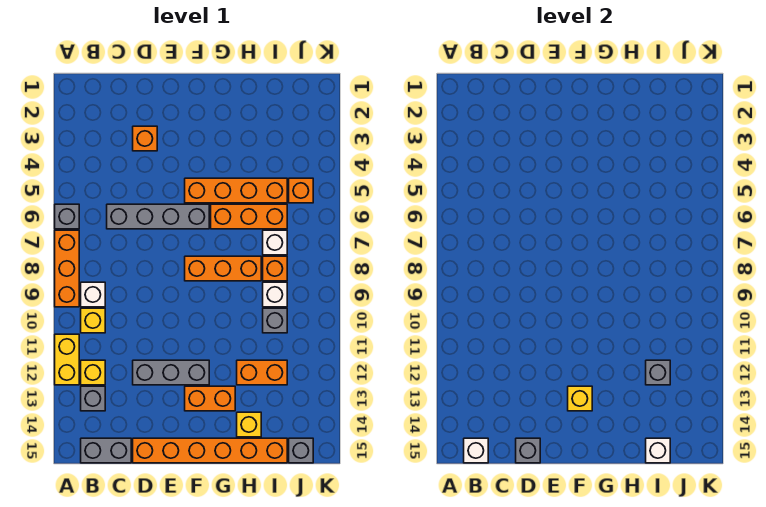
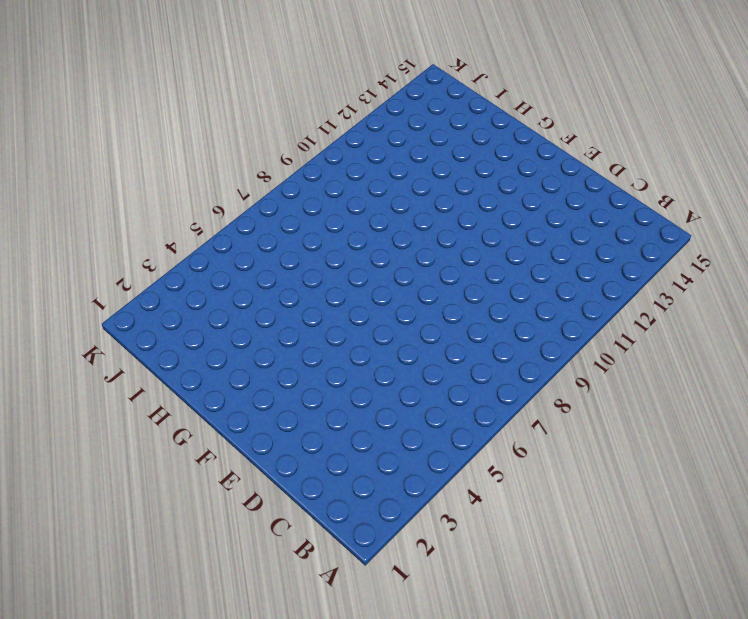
none -> grey 1x1 brick [55,204,79,229]
none -> orange 1x3 brick [55,230,79,307]
none -> yellow 1x2 brick [55,334,79,385]

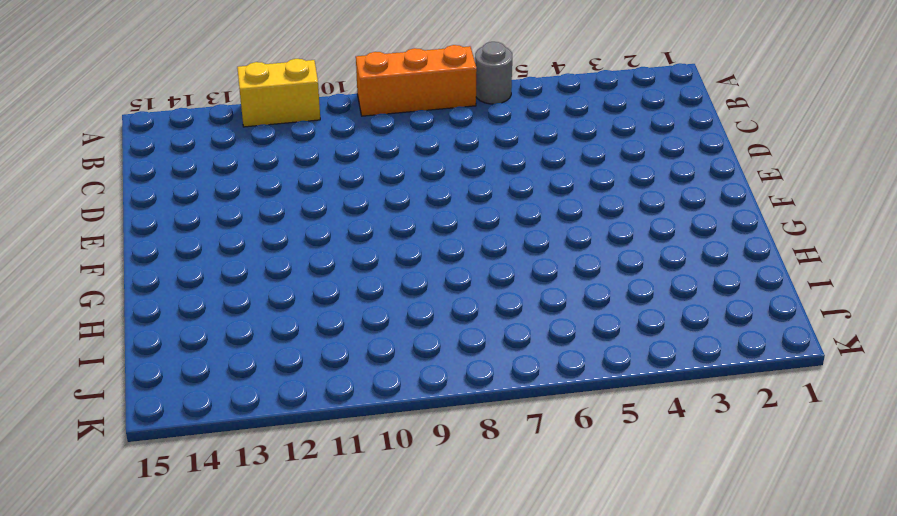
grey 1x1 round brick [475,42,512,104] -> grey 1x1 brick [55,204,79,229]
none -> white 1x1 brick [81,282,105,307]
none -> yellow 1x1 brick [81,308,105,333]
none -> yellow 1x1 brick [81,360,105,385]

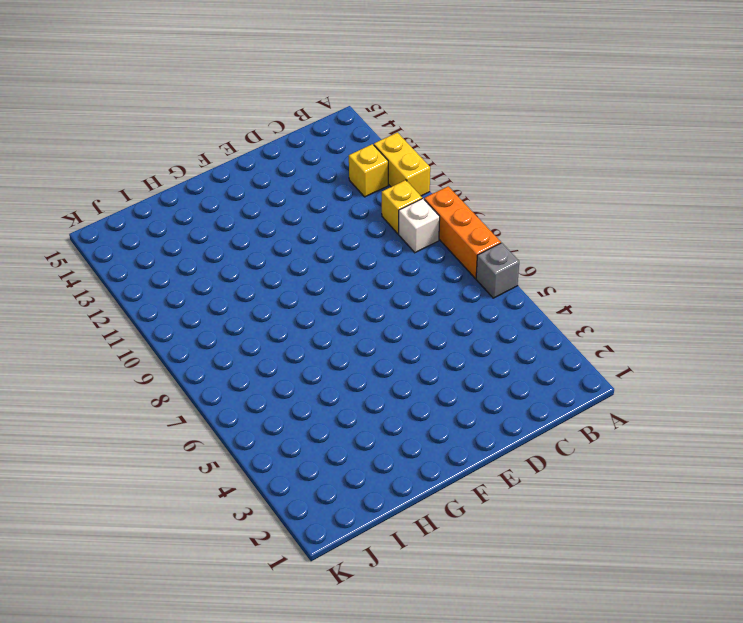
none -> grey 1x1 brick [81,386,105,411]
none -> grey 1x2 brick [81,438,131,463]
none -> grey 1x4 brick [107,204,209,229]

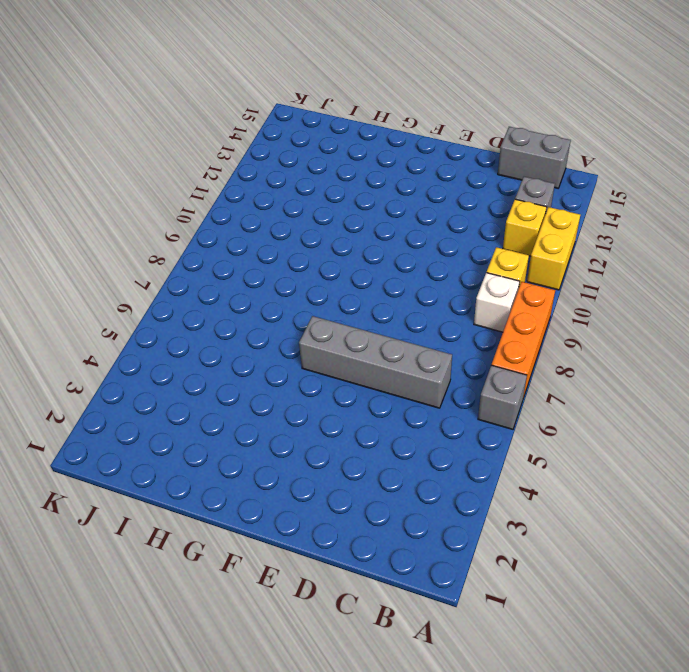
none -> orange 1x1 brick [133,126,157,151]
none -> grey 1x3 brick [133,360,209,385]
none -> orange 1x6 brick [133,438,287,463]

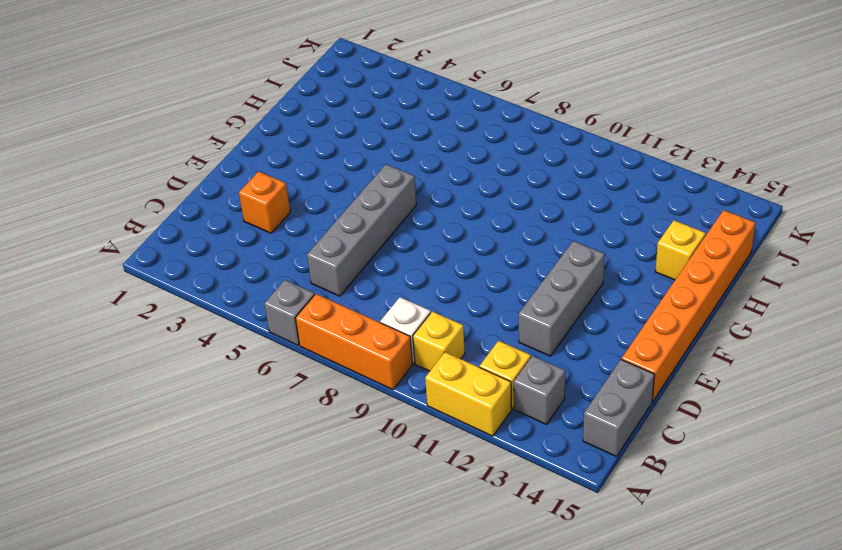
none -> orange 1x4 brick [185,178,287,203]
none -> orange 1x3 brick [185,256,261,281]
none -> orange 1x2 brick [185,386,235,411]

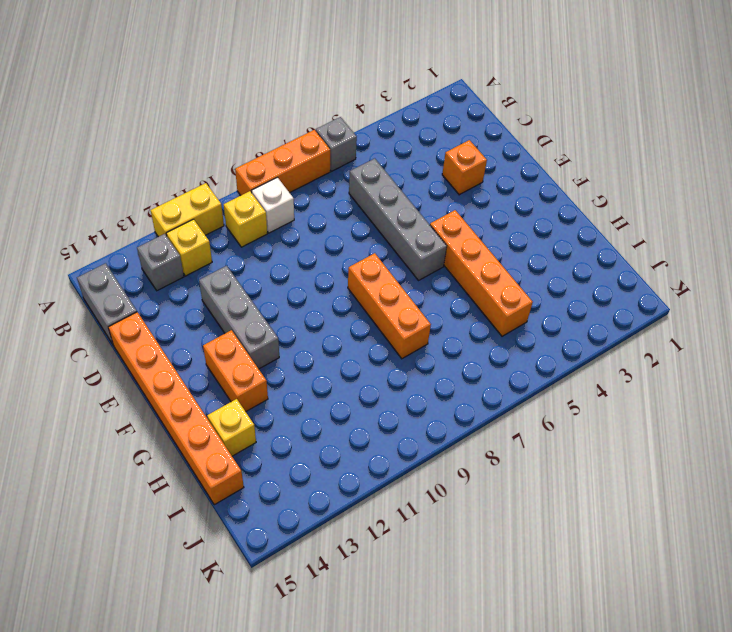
none -> orange 1x3 brick [211,204,287,229]
none -> orange 1x2 brick [237,360,287,385]
none -> white 1x1 brick [263,230,287,255]

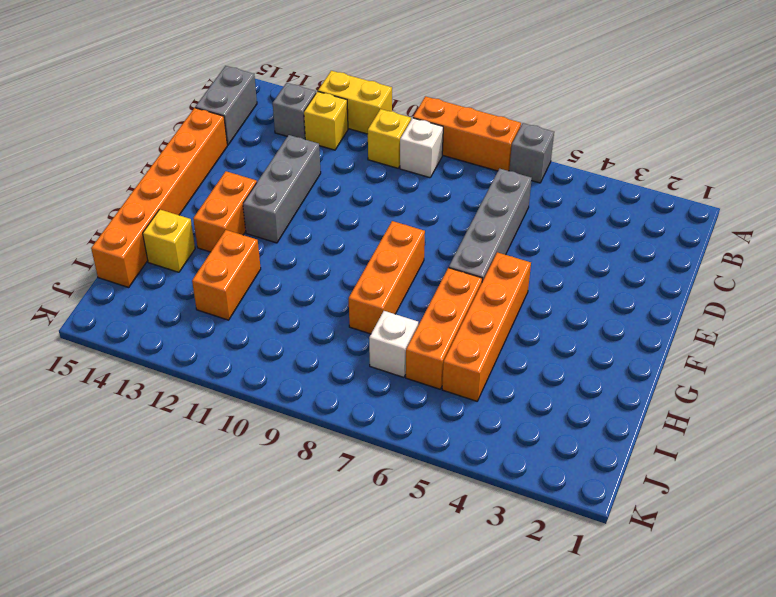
none -> orange 1x1 brick [133,126,157,151]
none -> orange 1x1 brick [263,256,287,281]
none -> white 1x1 brick [263,282,287,307]

